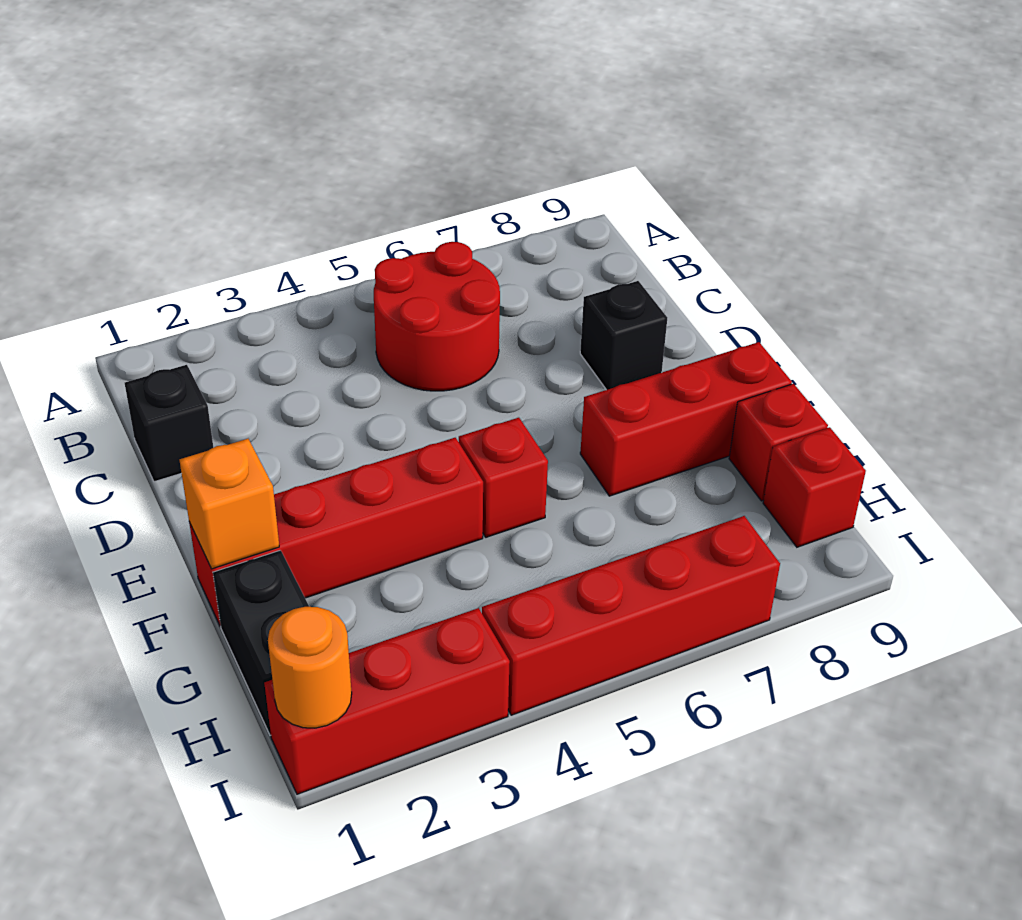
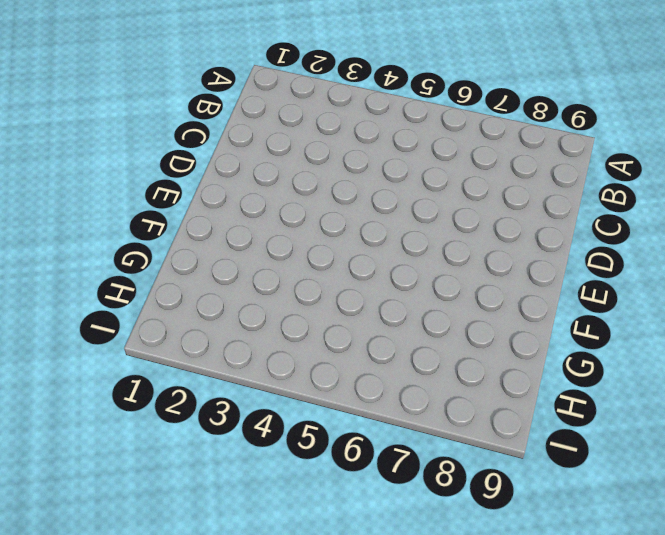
none -> red 2x2 round brick [374,242,500,391]
none -> black 1x1 brick [125,365,213,482]
none -> black 1x1 brick [580,281,667,390]

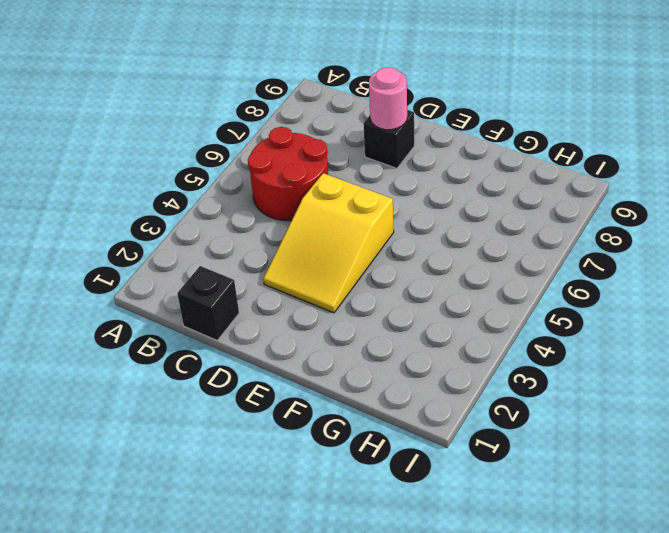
yellow 2x3 slope [263,173,394,313] -> none
pink 1x1 round brick [369,67,407,130] -> none
none -> red 1x4 brick [189,438,483,626]
none -> red 1x1 brick [459,418,548,537]
none -> red 1x3 brick [580,342,792,496]

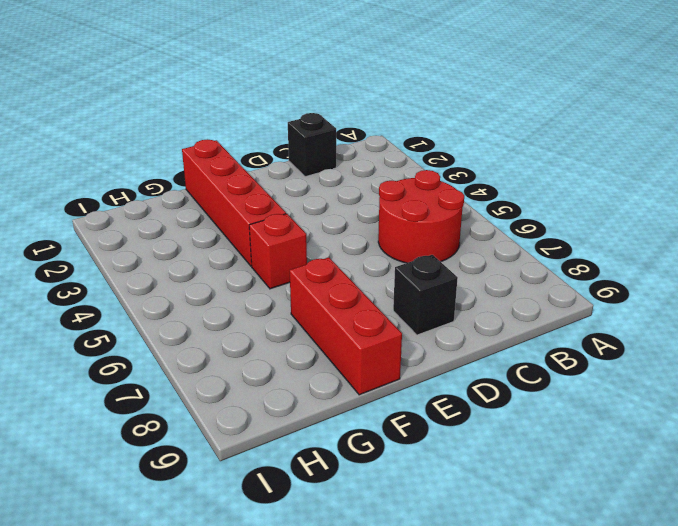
none -> black 1x2 brick [213,550,309,735]
none -> red 1x1 brick [729,384,828,501]
none -> red 1x1 brick [763,427,866,547]

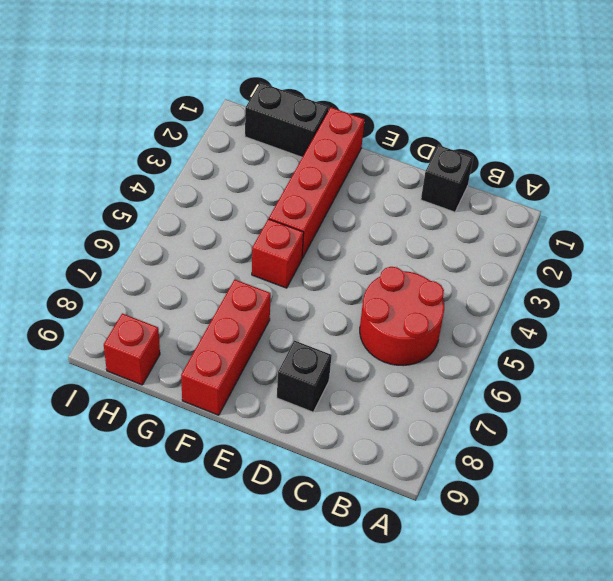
none -> red 1x1 brick [729,384,828,501]
none -> red 1x3 brick [264,608,510,794]
none -> red 1x4 brick [482,516,780,715]

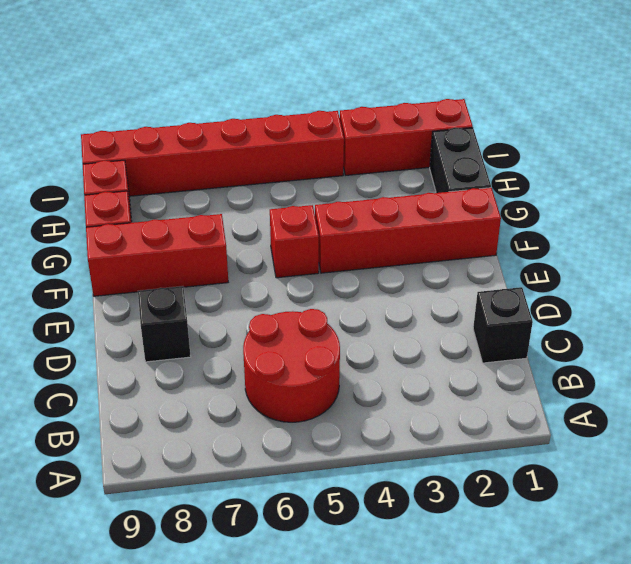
red 1x6 brick [81,111,344,196] -> red 1x4 brick [482,516,780,715]
none -> orange 1x1 brick [180,439,279,569]
none -> orange 1x1 round brick [268,607,352,728]

